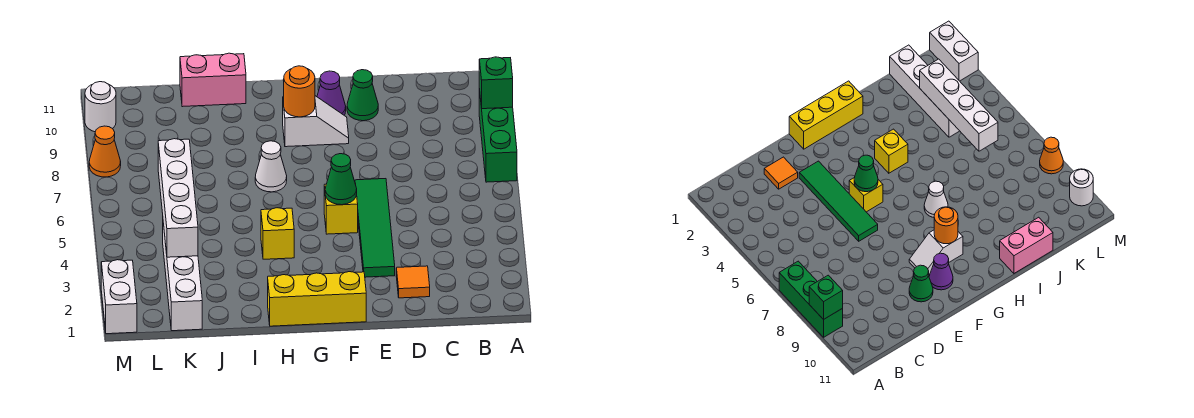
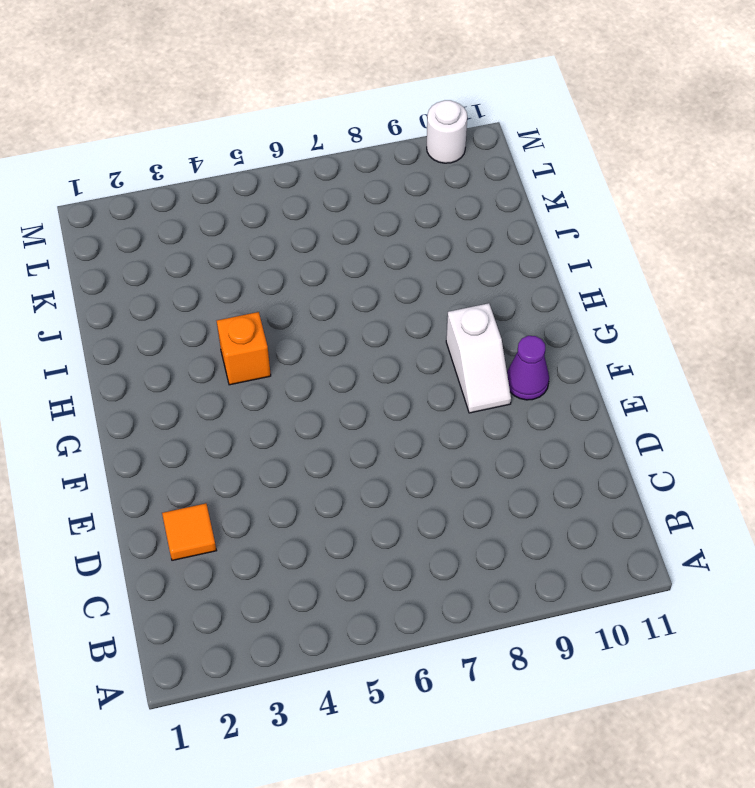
orange 1x1 brick [217,312,271,385] -> yellow 1x1 brick [261,208,294,259]
none -> green 1x3 brick [479,89,517,182]
none -> green 1x4 tile [355,179,395,277]
none -> green 1x1 cone [347,70,378,121]

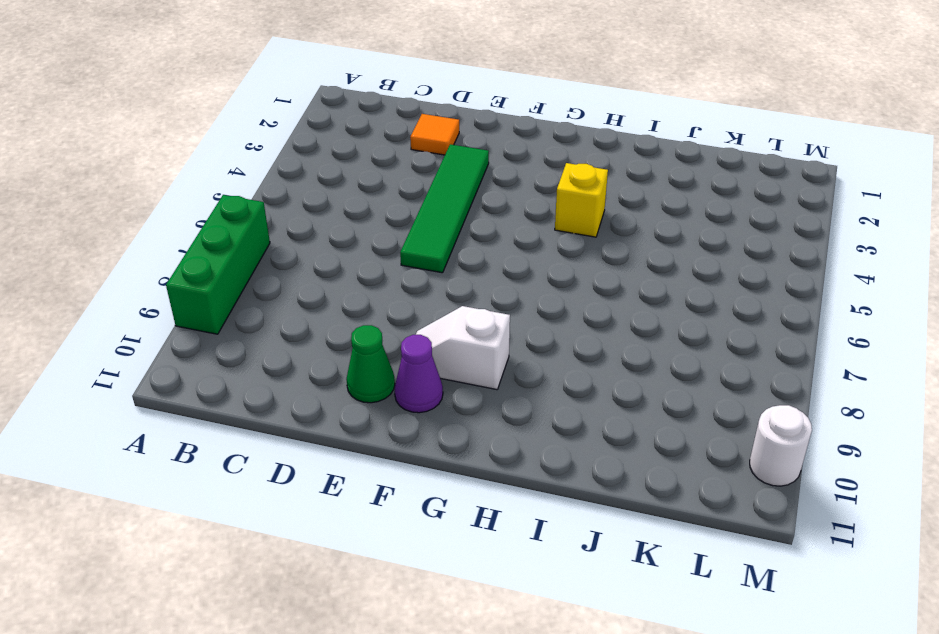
none -> yellow 1x3 brick [268,272,366,326]
none -> yellow 1x1 brick [324,183,358,234]
none -> white 1x1 cone [255,141,287,192]

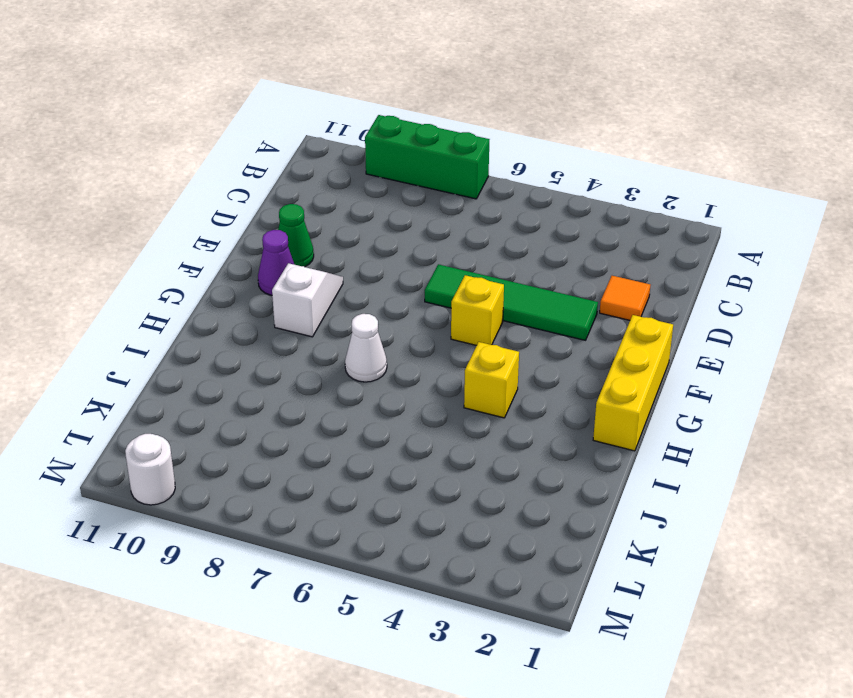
none -> pink 1x2 brick [180,53,246,107]
none -> white 1x4 brick [163,223,202,331]
none -> white 1x2 brick [101,260,137,334]

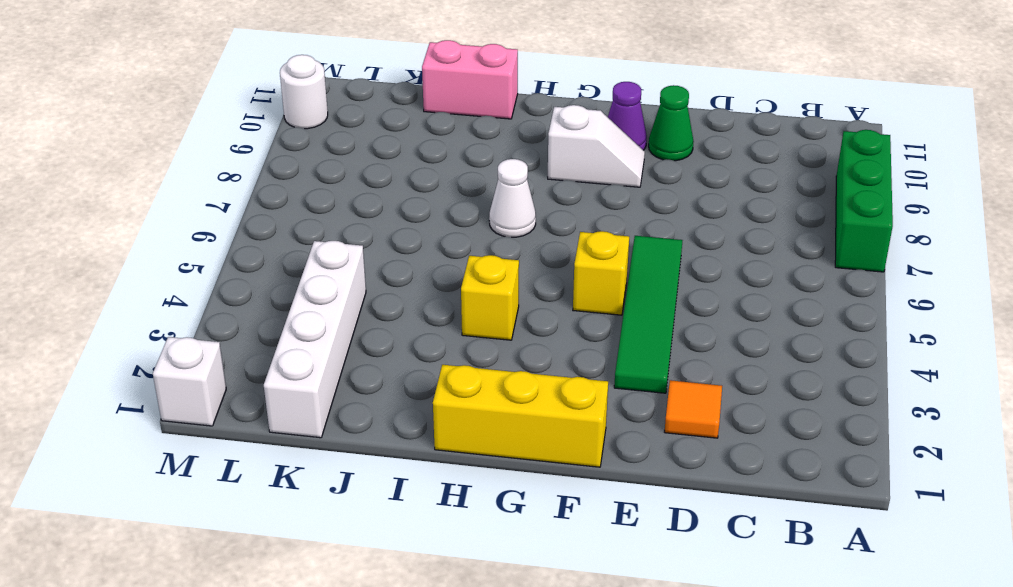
white 1x1 brick [153,337,226,426] -> white 1x2 brick [101,260,137,334]
none -> orange 1x1 cone [89,126,121,177]
none -> green 1x1 brick [479,57,513,109]
none -> green 1x1 cone [325,154,357,205]

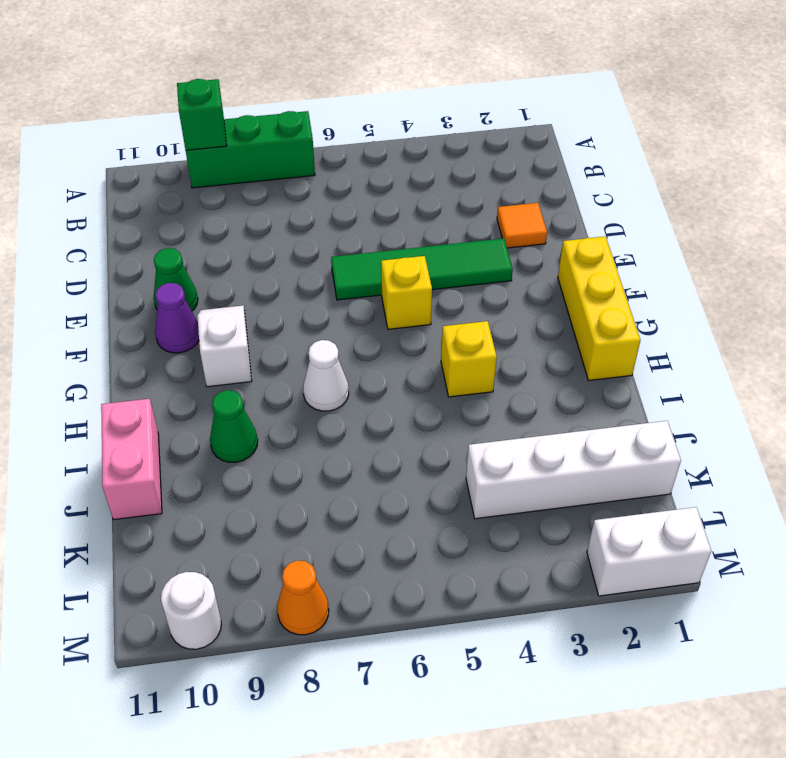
green 1x1 cone [210,390,258,462] -> green 1x1 cone moved to [325,154,357,205]
none -> orange 1x1 round brick [284,66,315,117]
none -> white 1x4 brick [158,139,198,257]

